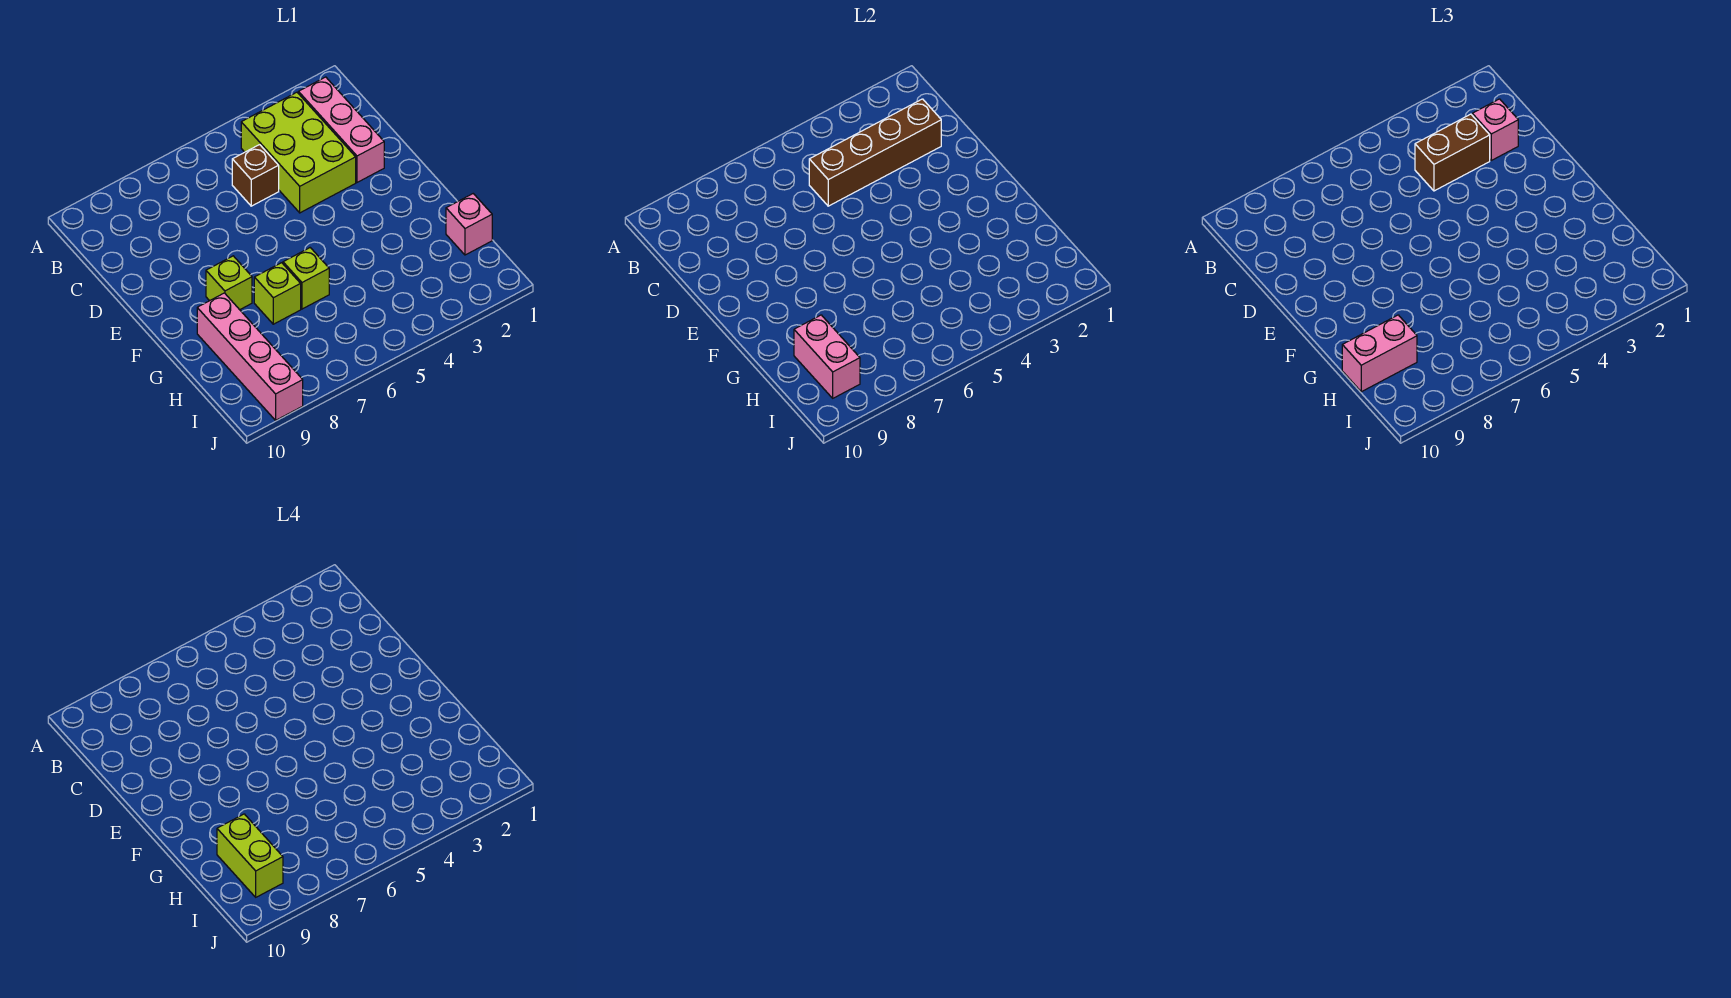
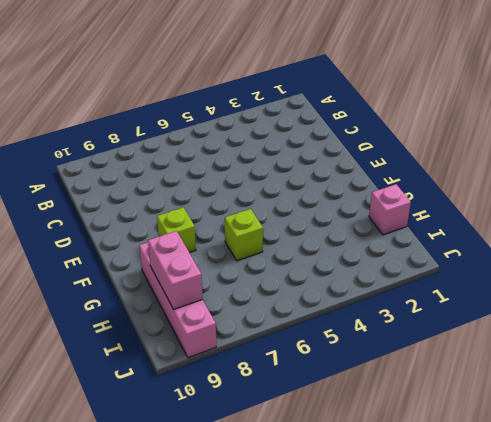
none -> pink 1x3 brick [298,77,384,182]
none -> lime 2x3 brick [241,92,356,213]
none -> brown 1x1 brick [232,145,279,206]

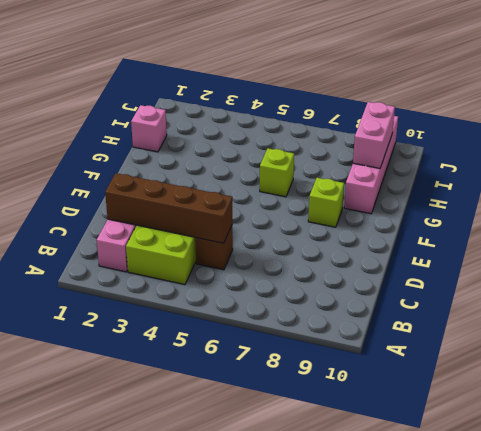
none -> lime 1x1 brick [254,263,301,324]
none -> pink 1x1 brick [1472,99,1518,160]
none -> brown 1x2 brick [1415,114,1490,191]

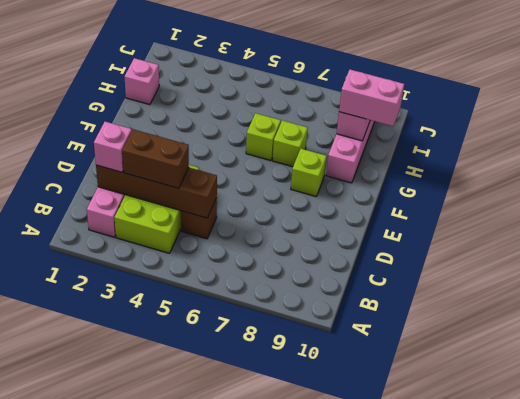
none -> lime 1x2 brick [217,814,283,897]

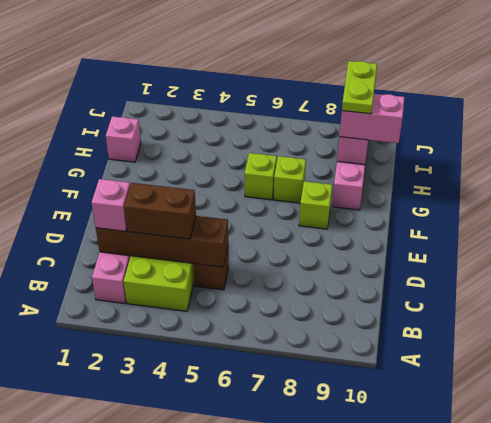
lime 1x2 plate [342,61,377,114] -> lime 1x2 brick [217,814,283,897]

